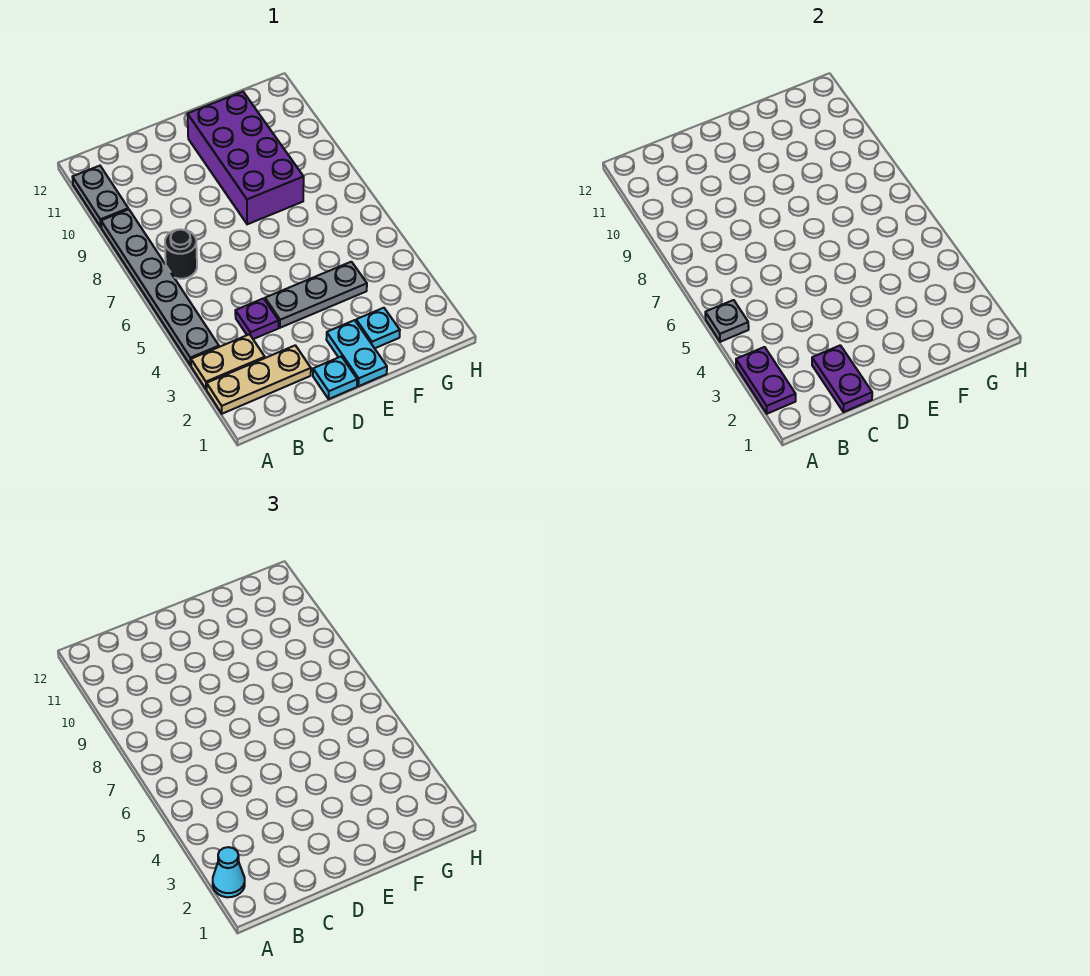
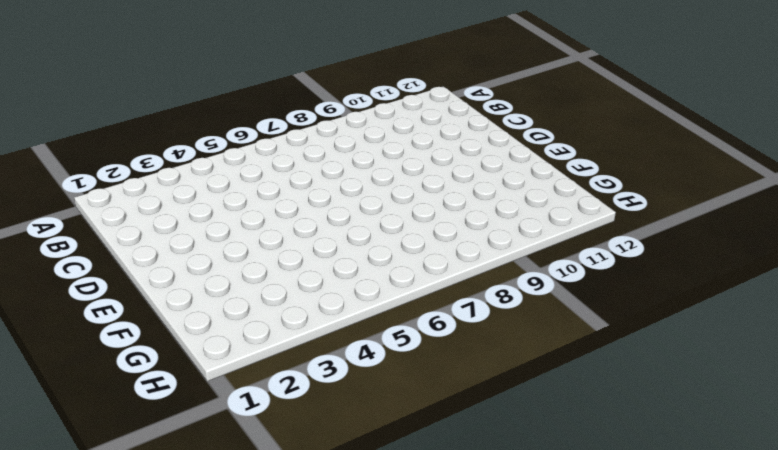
none -> tan 1x3 plate [207,345,311,414]
none -> tan 1x2 plate [191,334,265,390]
none -> grey 1x6 plate [101,209,219,366]

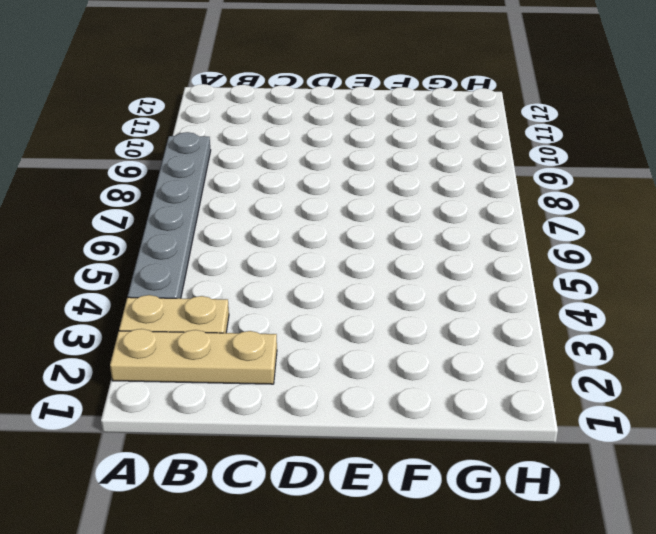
none -> grey 1x2 plate [72,166,128,227]
none -> black 1x1 round brick [165,229,197,279]
none -> purple 1x1 plate [235,298,279,339]

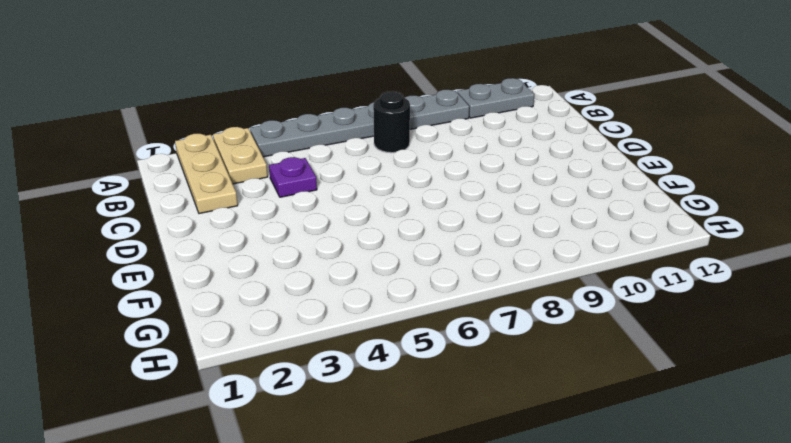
none -> cyan 1x1 plate [313,356,357,399]
none -> grey 1x3 plate [265,262,367,328]
none -> cyan 1x2 plate [326,320,387,386]

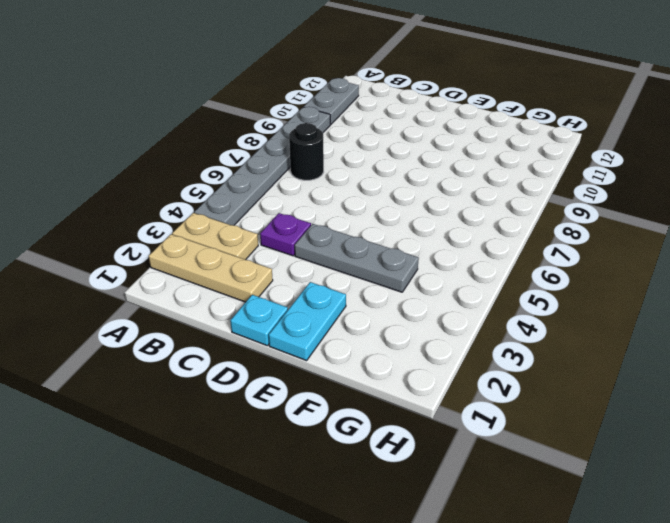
none -> purple 2x4 brick [187,92,304,224]
none -> cyan 1x1 plate [356,308,400,348]
none -> purple 1x2 plate [736,347,796,414]

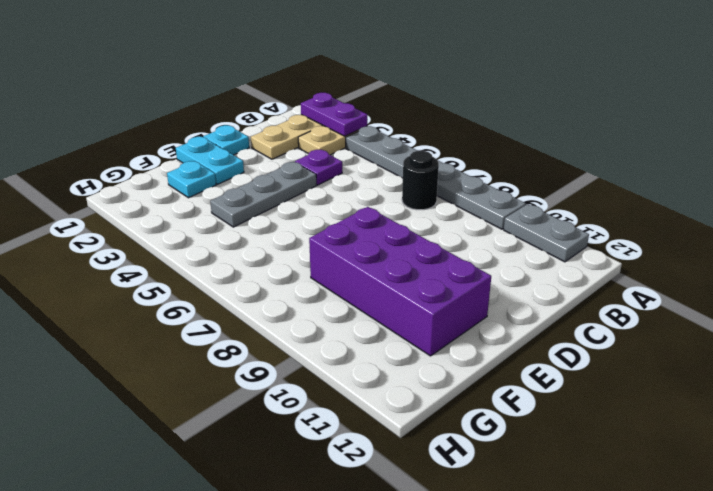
none -> grey 1x1 plate [705,300,749,342]
none -> purple 1x2 plate [812,345,872,412]
none -> cyan 1x1 cone [213,847,245,897]

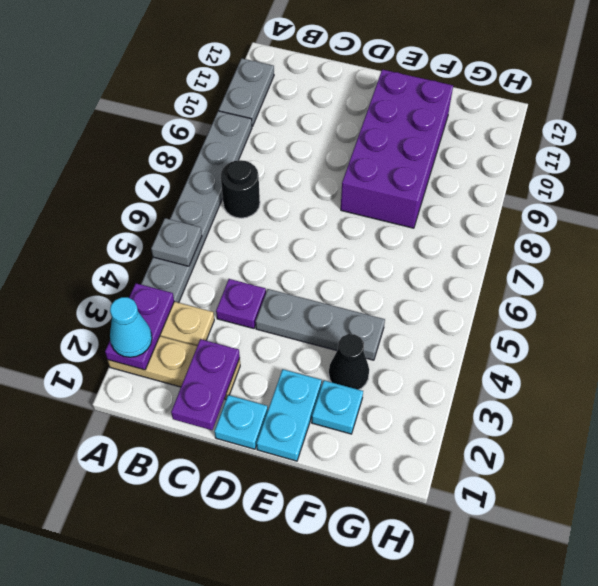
black 1x1 cone [329,334,369,390] -> none

